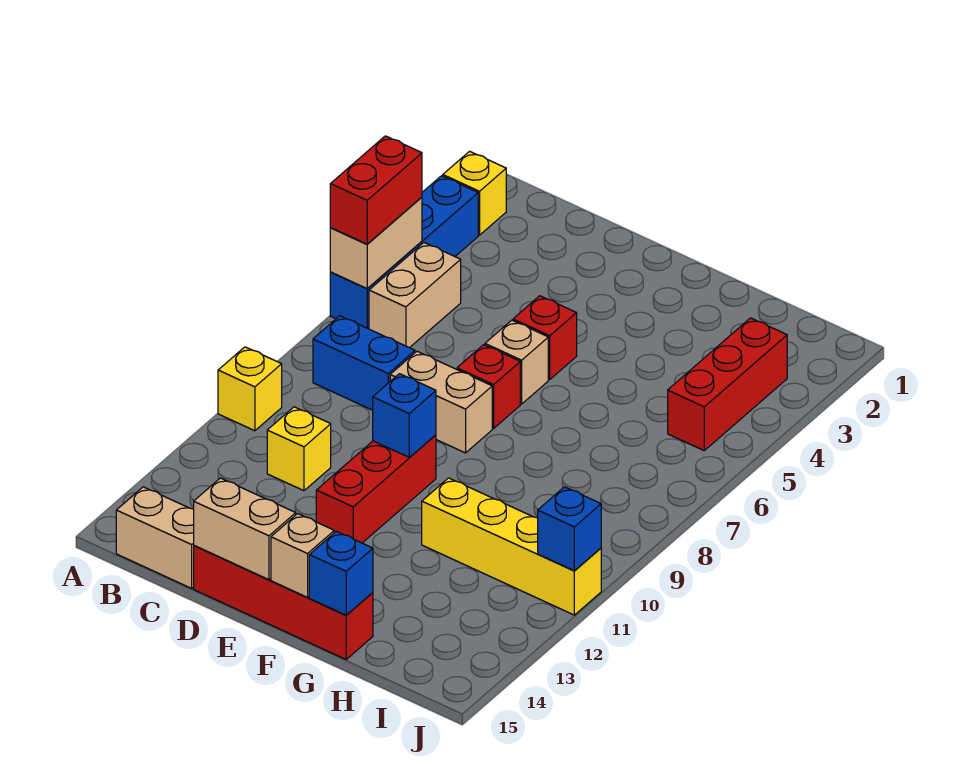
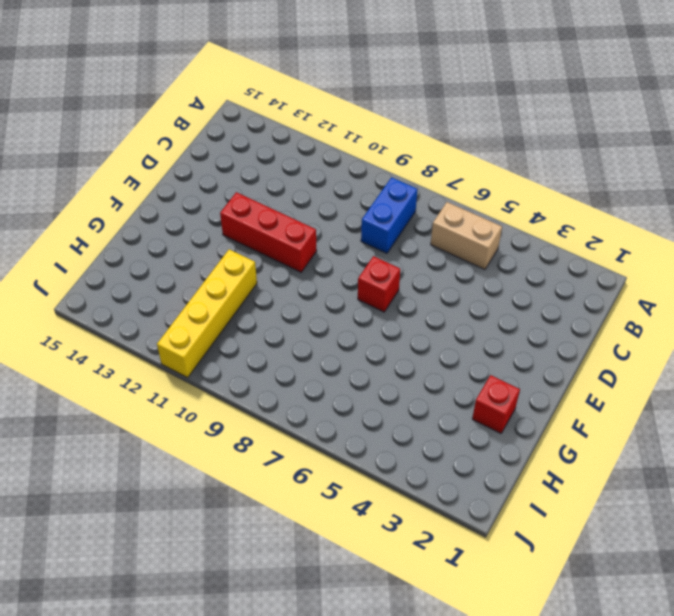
red 1x1 brick [472,375,520,433] -> red 1x1 brick moved to [513,296,577,379]
none -> yellow 1x1 brick [443,151,506,235]
none -> blue 1x4 brick [330,176,478,329]
none -> yellow 1x1 brick [218,347,282,431]

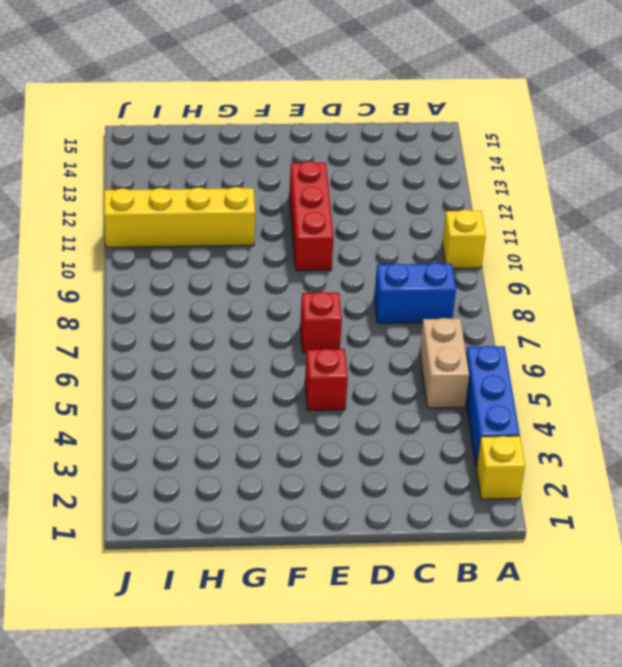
blue 1x3 brick [466,346,520,468] -> blue 1x4 brick [330,176,478,329]
none -> tan 1x2 brick [116,487,194,588]
none -> yellow 1x1 brick [267,407,331,491]
none -> tan 1x2 brick [390,351,492,453]

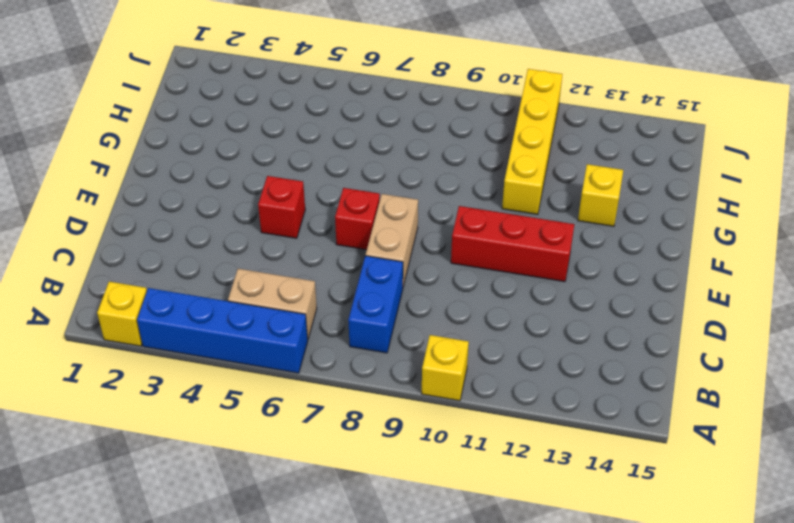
yellow 1x1 brick [578,164,623,226] -> yellow 1x1 brick moved to [267,407,331,491]
none -> tan 1x2 brick [116,487,194,588]
none -> red 1x4 brick [194,546,373,659]
none -> tan 1x1 brick [485,320,548,404]

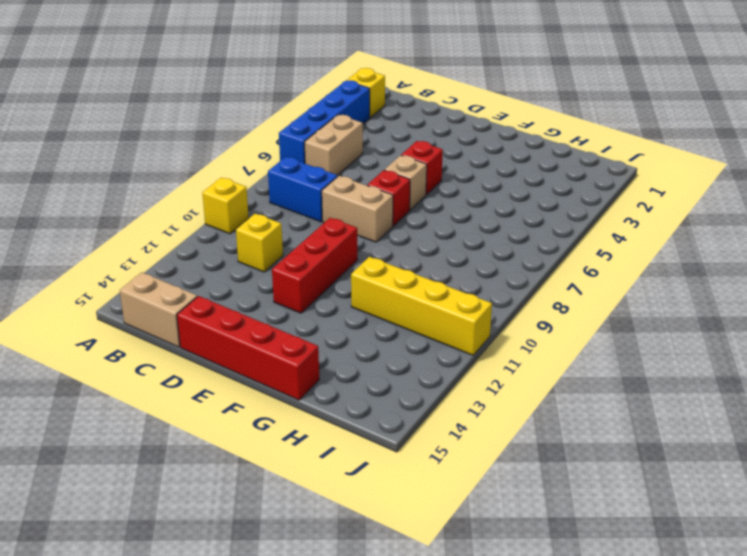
none -> red 1x3 brick [668,318,787,450]
none -> tan 1x2 brick [330,197,422,289]
none -> tan 1x2 brick [194,478,296,580]

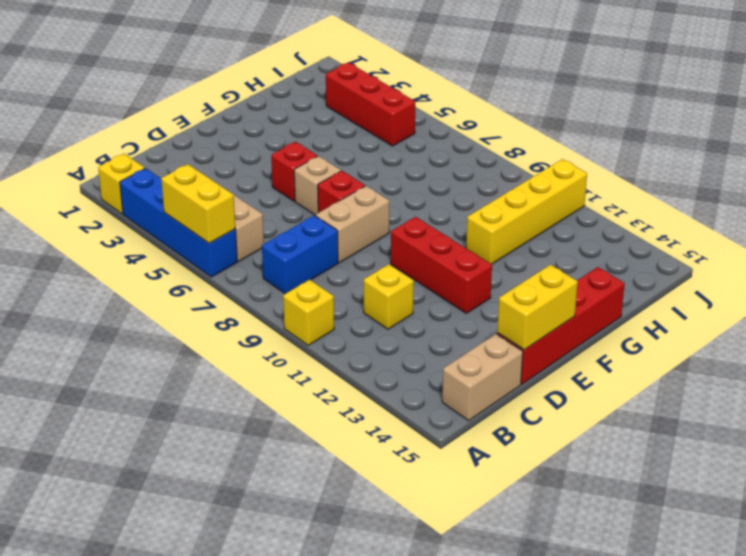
yellow 1x2 brick [161,164,235,243] -> tan 1x2 brick [330,197,422,289]
yellow 1x2 brick [497,265,578,350] -> tan 1x2 brick [194,478,296,580]
none -> blue 1x1 brick [373,374,436,458]
none -> tan 1x1 brick [271,514,334,597]
none -> blue 1x1 brick [309,531,373,615]

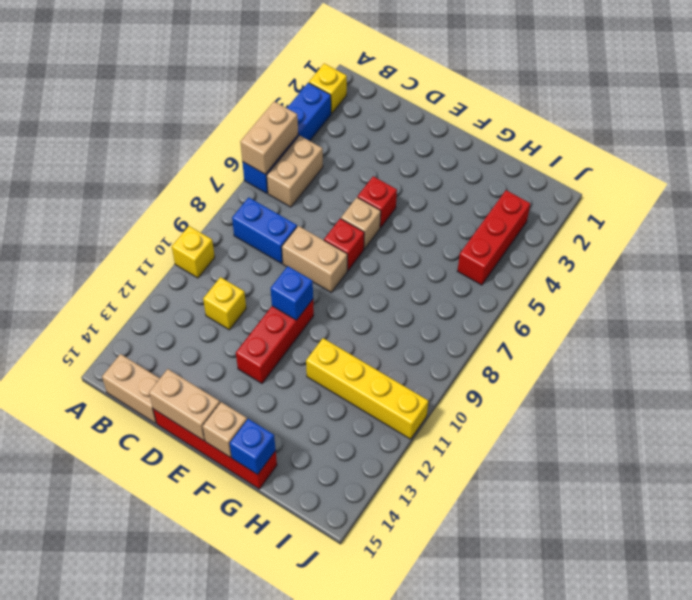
none -> blue 1x1 brick [538,487,601,571]
none -> red 1x2 brick [330,136,422,244]

